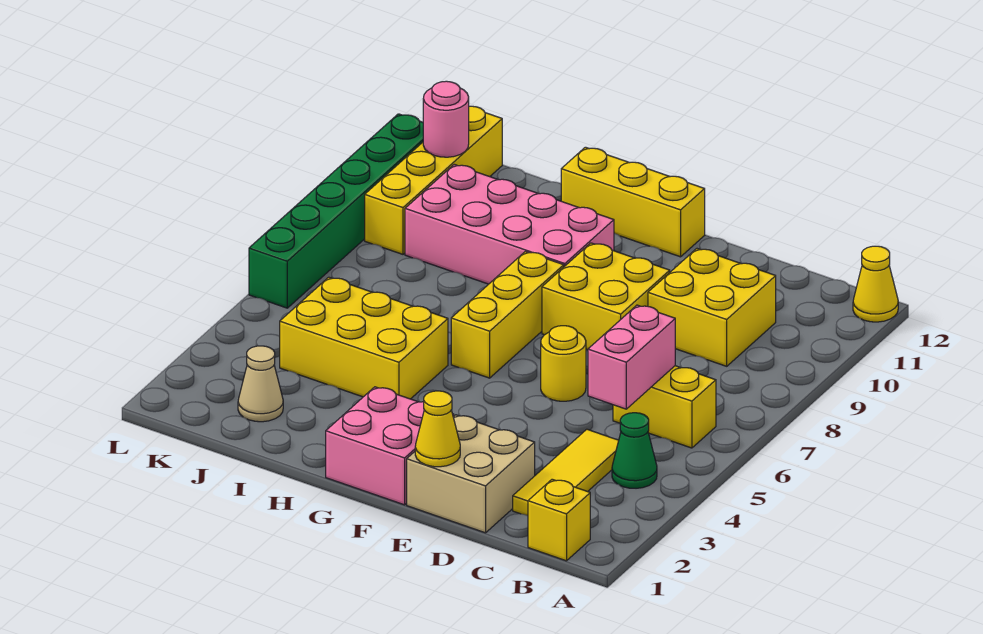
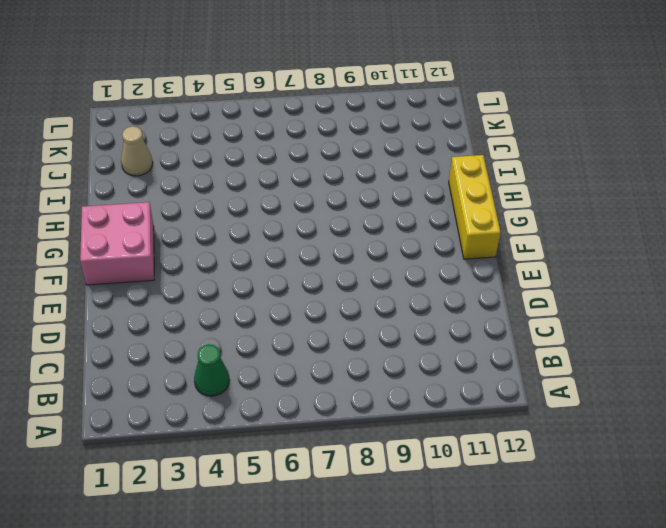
none -> yellow 1x1 cone [853,246,898,322]
none -> yellow 1x1 brick [528,479,590,561]
none -> yellow 1x2 brick [613,366,716,448]

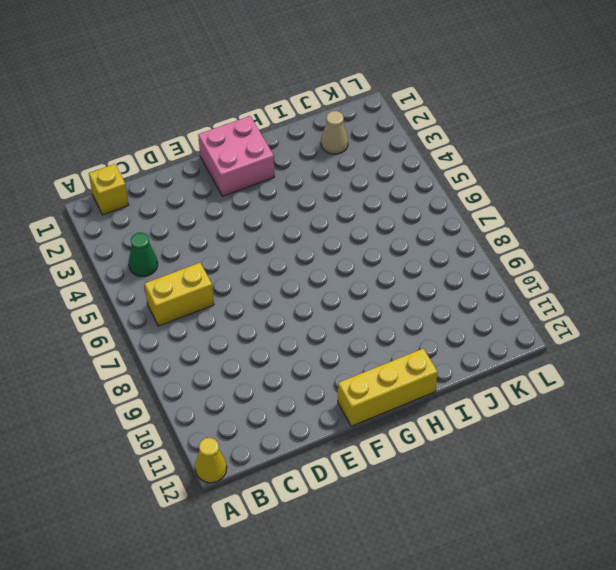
none -> yellow 1x3 tile [513,429,619,515]
none -> yellow 2x2 brick [648,249,776,366]
none -> tan 2x2 brick [407,415,535,533]

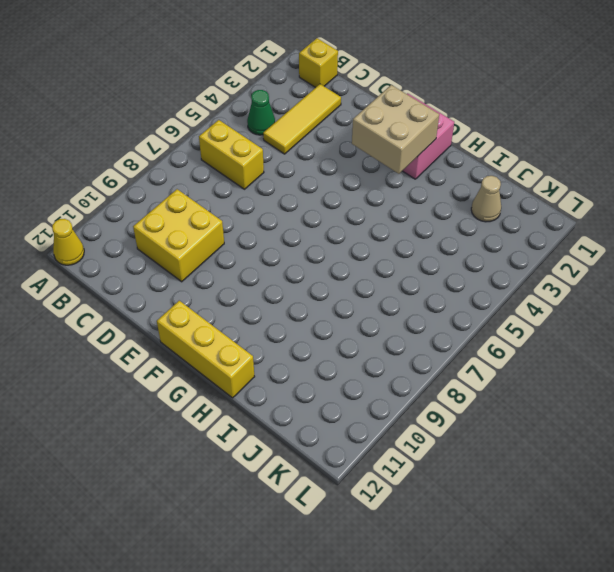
tan 2x2 brick [352,85,439,174] -> tan 2x2 brick moved to [407,415,535,533]
none -> yellow 1x1 round brick [541,326,586,401]
none -> yellow 2x2 brick [542,243,670,350]
none -> yellow 1x3 brick [451,252,564,378]

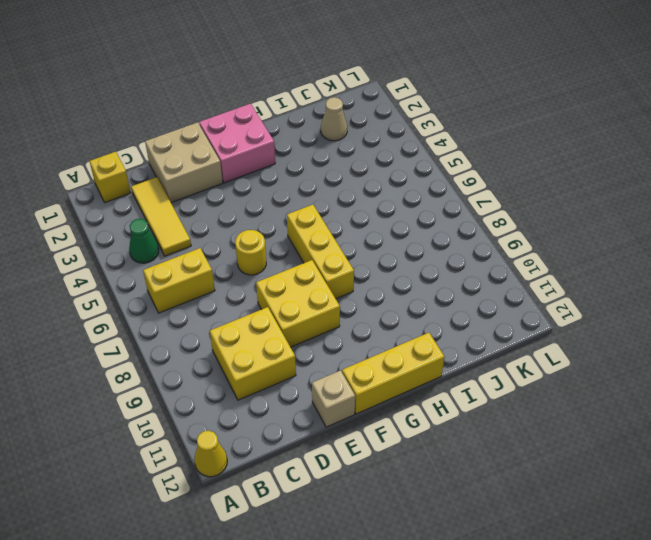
tan 1x1 brick [312,370,355,427] -> none
none -> pink 2x4 brick [405,164,614,284]
none -> yellow 2x3 brick [280,277,448,399]
none -> yellow 1x4 brick [365,106,502,254]

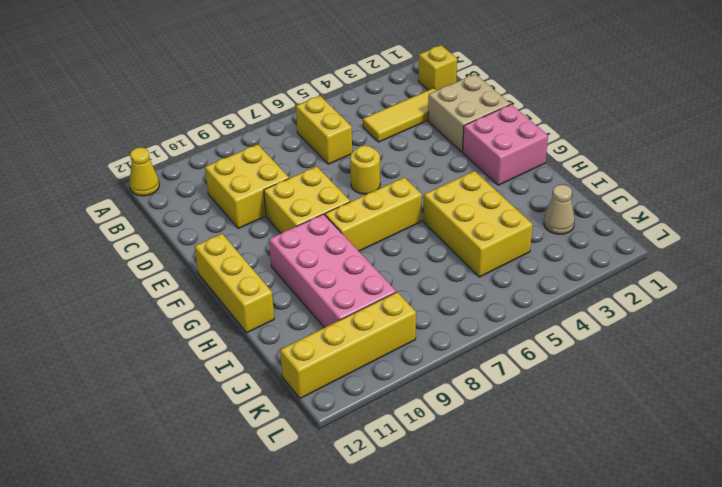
none -> green 1x1 cone [612,413,657,488]
none -> green 1x6 brick [249,114,423,308]
none -> pink 1x2 brick [588,305,675,409]

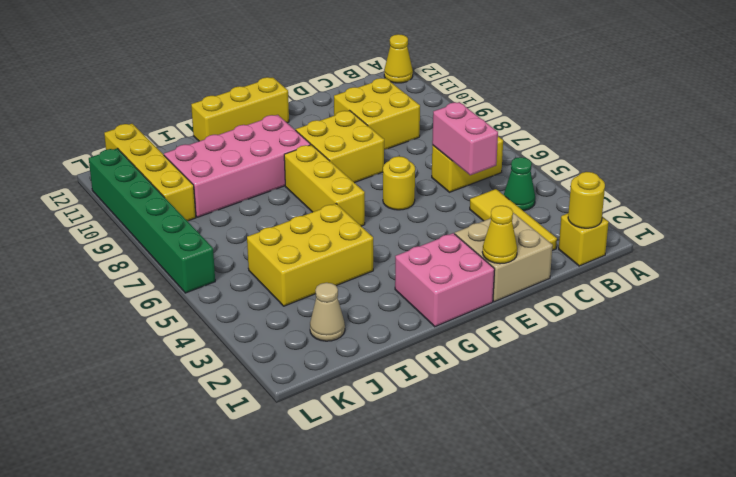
yellow 1x1 round brick [568,172,605,228] -> none
none -> pink 1x1 round brick [423,81,469,157]

